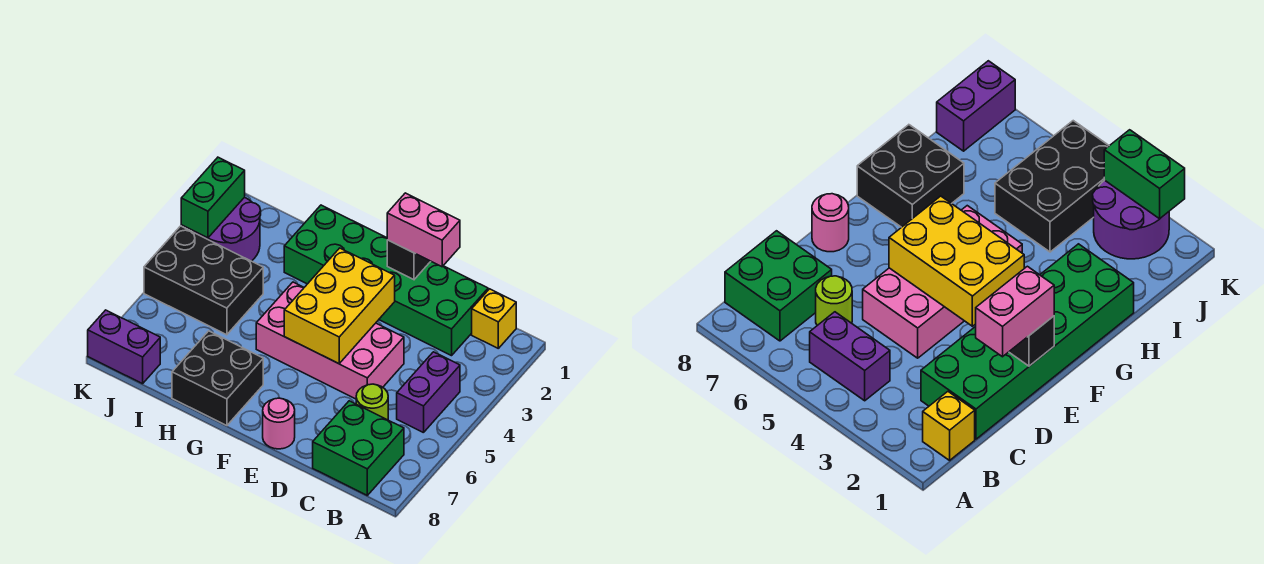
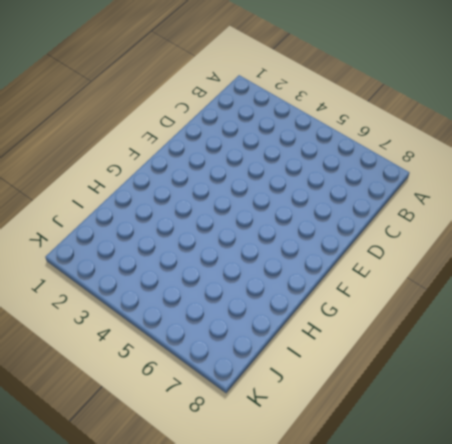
none -> yellow 1x1 brick [472,289,516,348]
none -> purple 1x2 brick [397,352,460,433]
none -> green 2x2 brick [313,401,404,495]

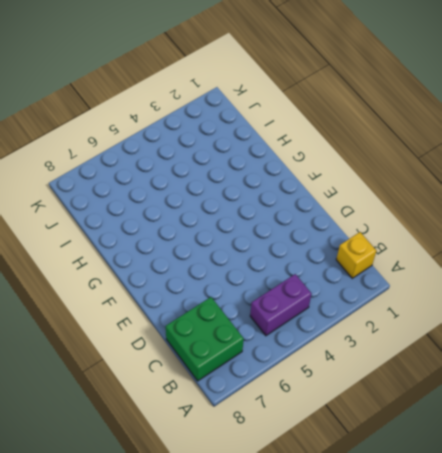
none -> green 2x6 brick [284,205,488,356]
none -> lime 1x1 round brick [356,384,388,420]
none -> pink 2x4 brick [256,282,404,399]

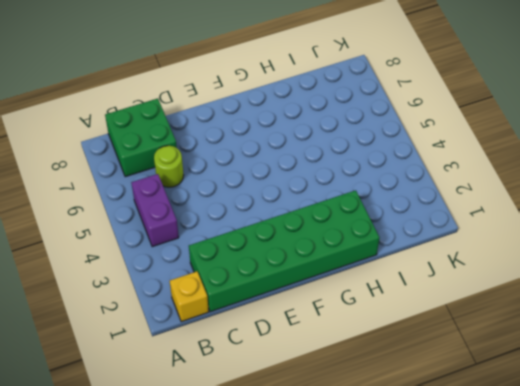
none -> pink 2x4 brick [256,282,404,399]
none -> pink 1x1 round brick [263,398,295,449]
none -> black 2x2 brick [172,331,263,426]

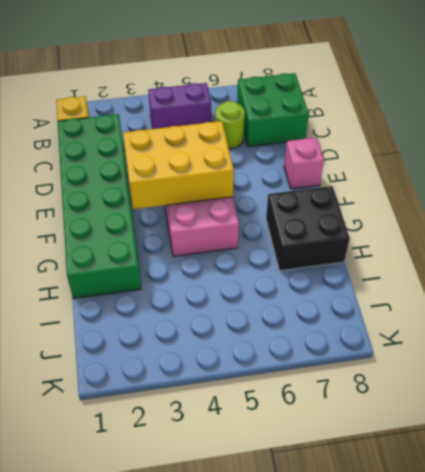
pink 1x1 brick [284,138,324,189] -> pink 1x1 round brick [263,398,295,449]
none -> black 2x3 brick [144,226,263,335]
none -> purple 2x2 round brick [194,197,261,261]
none -> purple 1x2 brick [88,310,160,384]

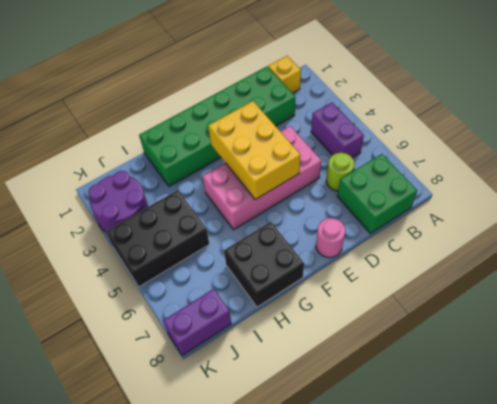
none -> black 1x1 brick [387,240,431,280]
none -> green 1x2 brick [181,157,245,238]
none -> pink 1x2 brick [387,193,460,267]

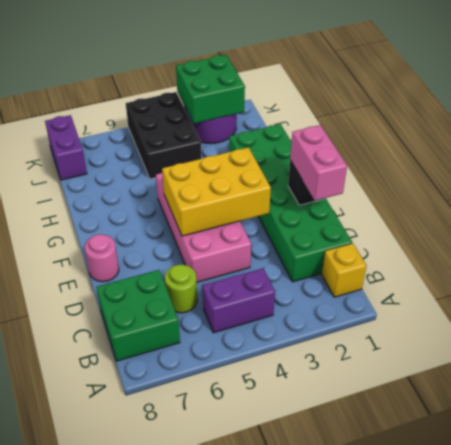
green 2x2 brick [176,55,245,124] -> green 1x2 brick [181,157,245,238]
none -> black 2x2 brick [172,331,263,426]

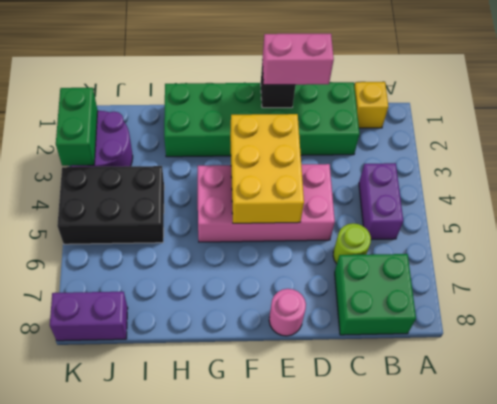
none -> black 2x2 brick [172,331,263,426]

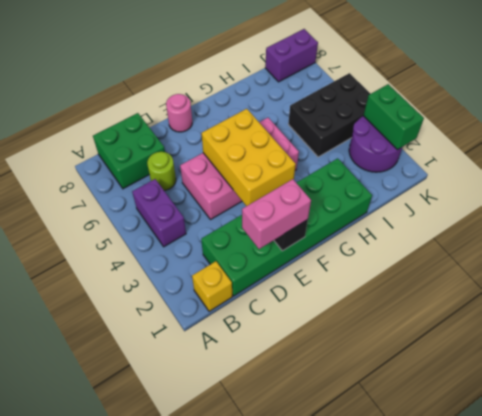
none -> black 2x2 brick [172,331,263,426]

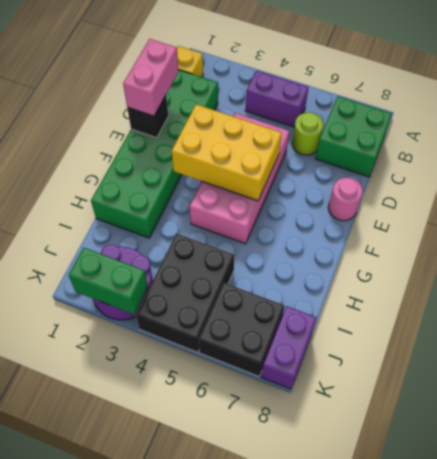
black 2x2 brick [199,283,285,376] -> black 2x2 brick moved to [172,331,263,426]

